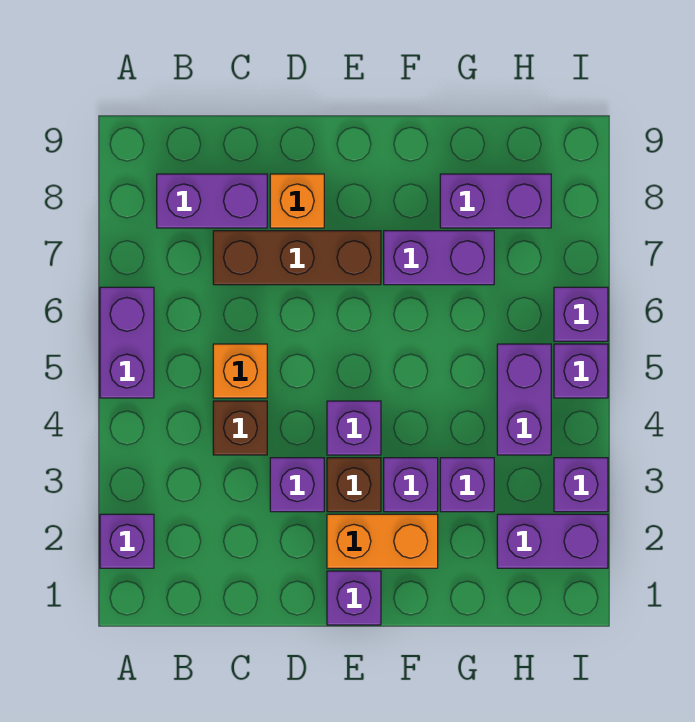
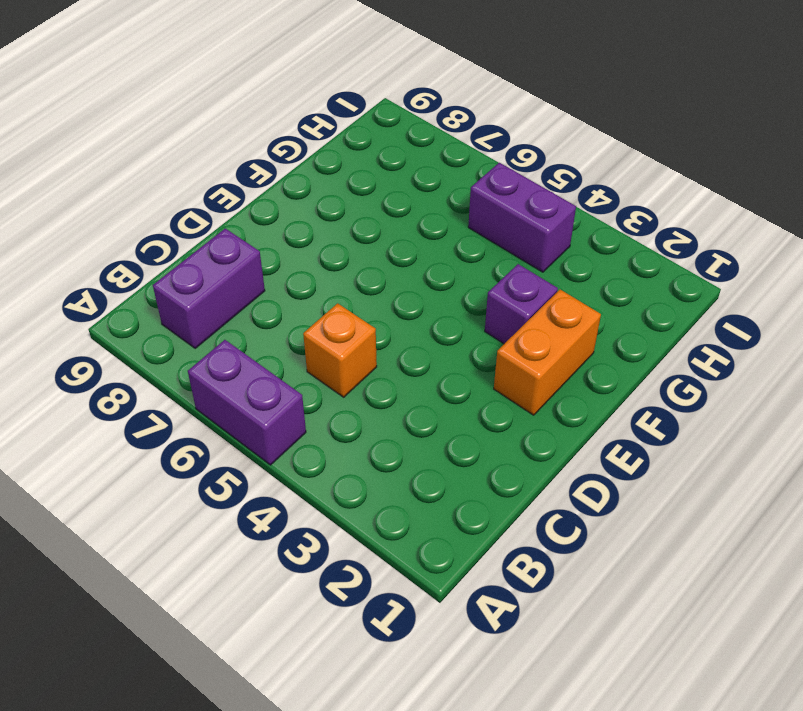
none -> purple 1x1 brick [100,514,154,568]
none -> brown 1x1 brick [213,401,267,455]
none -> brown 1x3 brick [213,231,381,285]

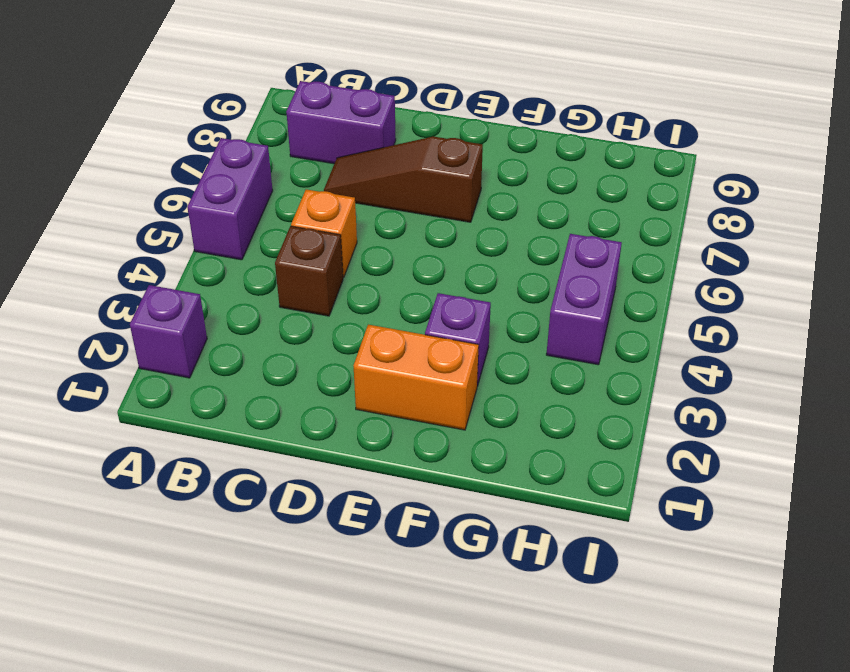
brown 1x3 slope [324,137,483,222] -> brown 1x3 brick [213,231,381,285]
none -> purple 1x1 brick [270,458,324,512]
none -> orange 1x1 brick [270,174,324,228]
none -> purple 1x1 brick [327,571,381,625]

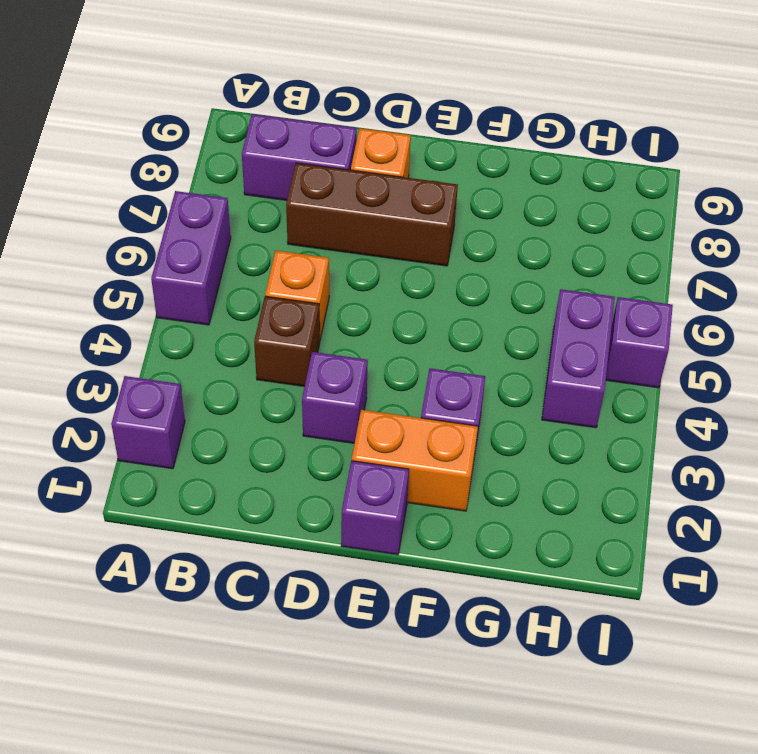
none -> brown 1x1 brick [327,458,381,512]
none -> purple 1x1 brick [327,401,381,455]
none -> purple 1x2 brick [384,231,494,285]

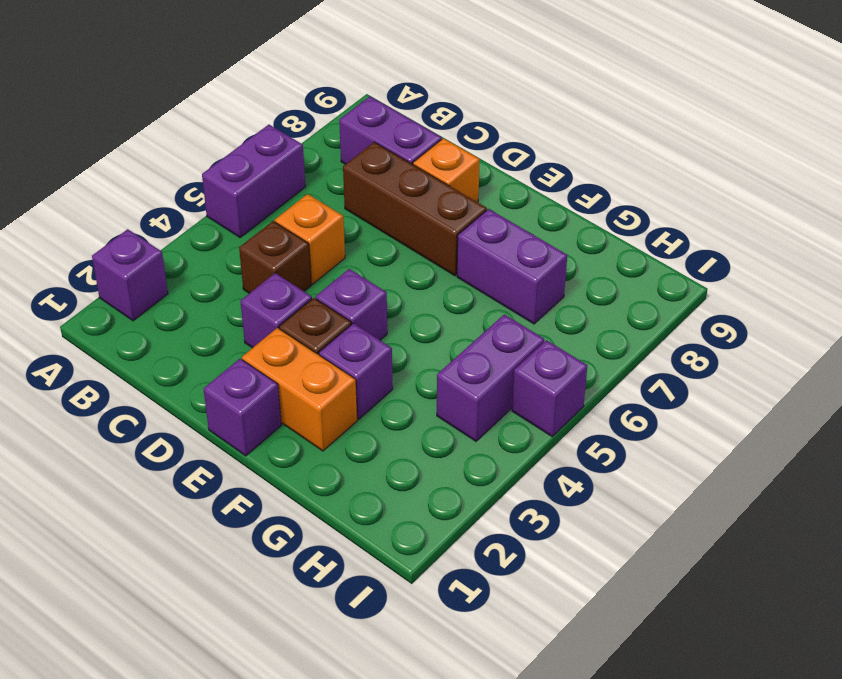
none -> purple 1x1 brick [440,458,494,512]
none -> purple 1x2 brick [440,174,551,228]
none -> purple 1x2 brick [497,514,608,568]

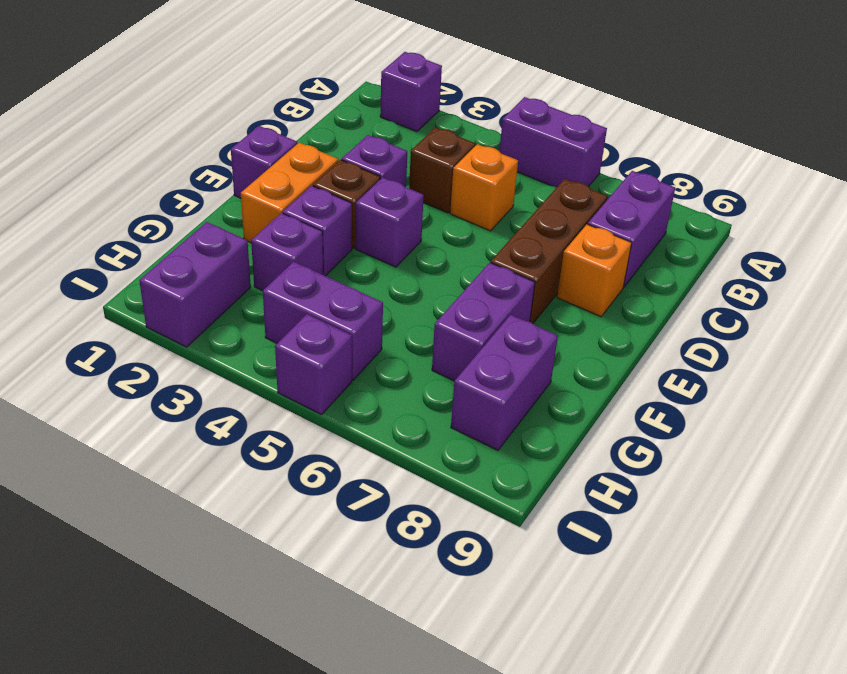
none -> purple 1x1 brick [554,458,608,512]
none -> purple 1x1 brick [554,287,608,341]

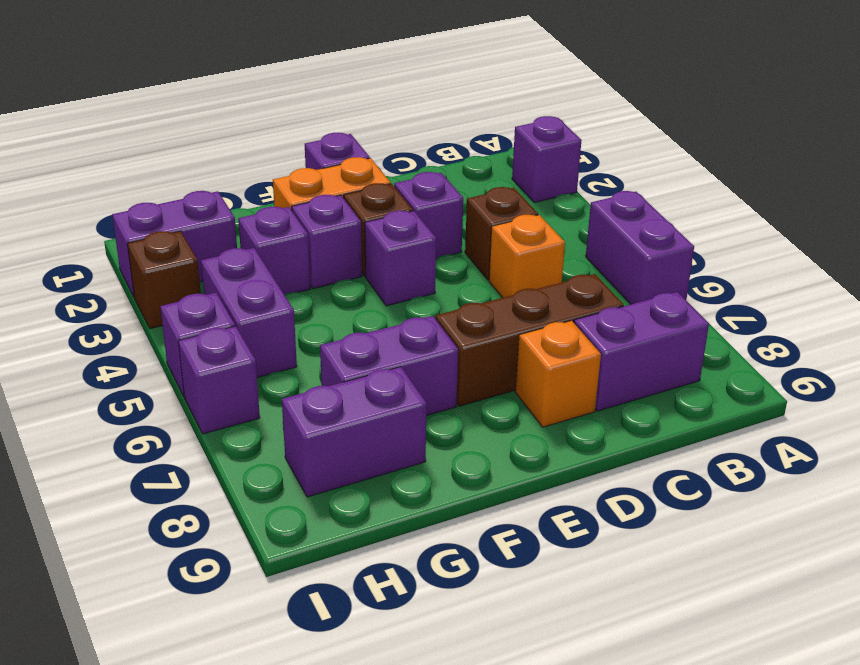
brown 1x1 brick [127,231,201,329] -> purple 1x1 brick [554,458,608,512]

